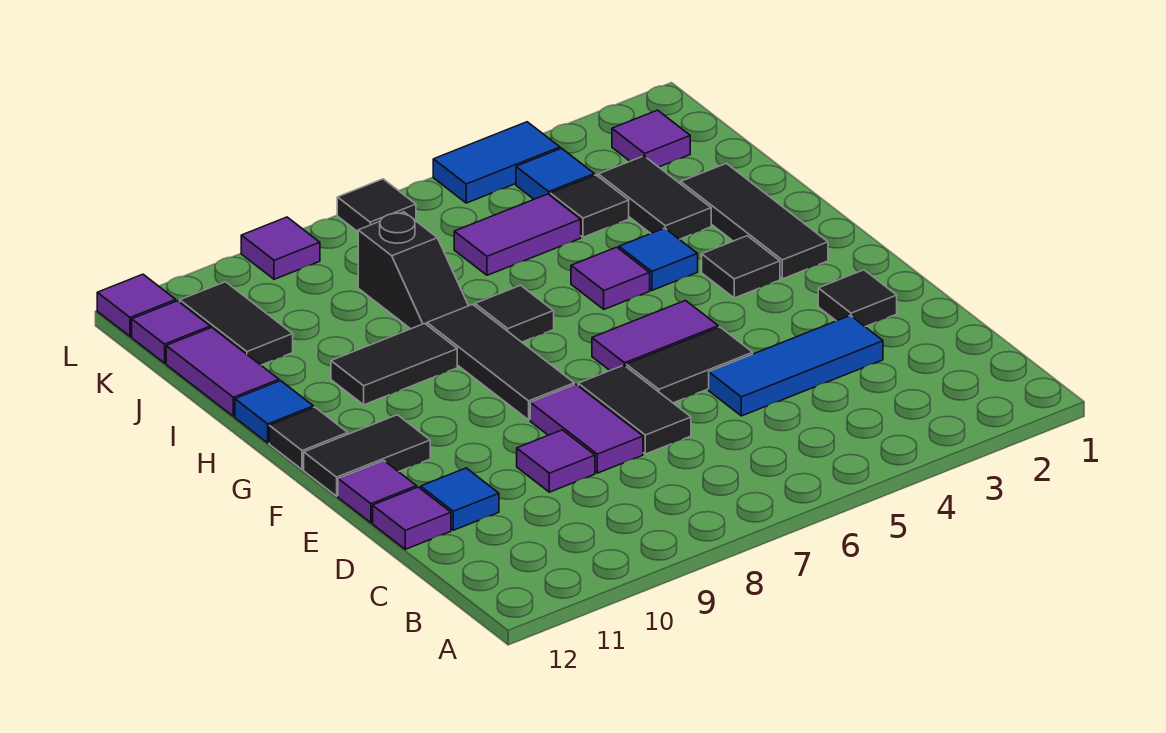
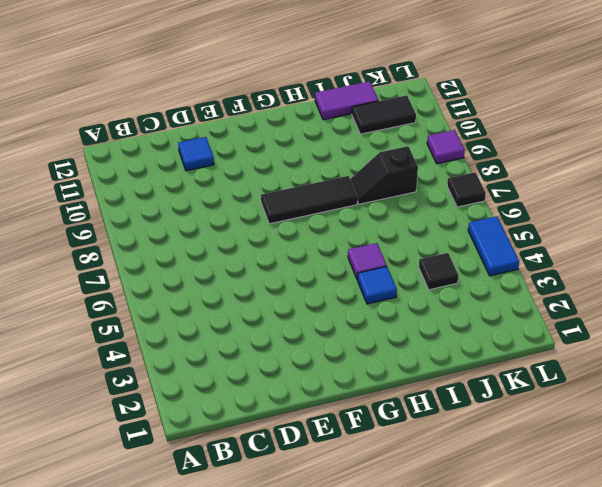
none -> blue 1x3 tile [709,316,883,416]
none -> black 1x2 tile [578,365,691,454]
none -> purple 1x2 tile [530,384,643,473]
none -> purple 1x1 tile [517,430,595,492]

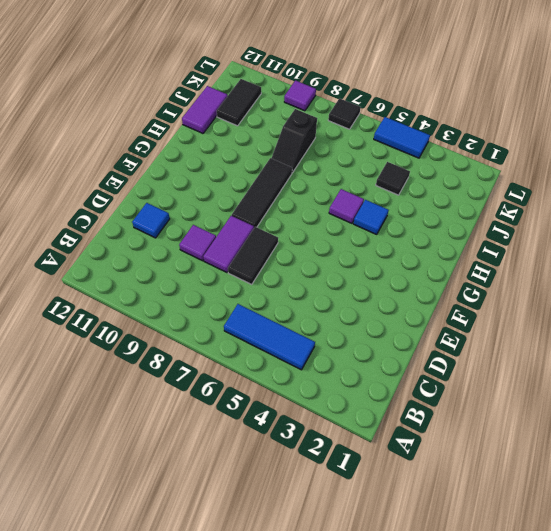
blue 1x3 tile [224,304,315,370] -> blue 1x3 tile moved to [709,316,883,416]
none -> purple 1x1 tile [373,487,451,549]
none -> black 1x1 tile [818,270,897,327]
none -> black 1x2 tile [626,327,753,403]
none -> purple 1x1 tile [338,461,417,523]

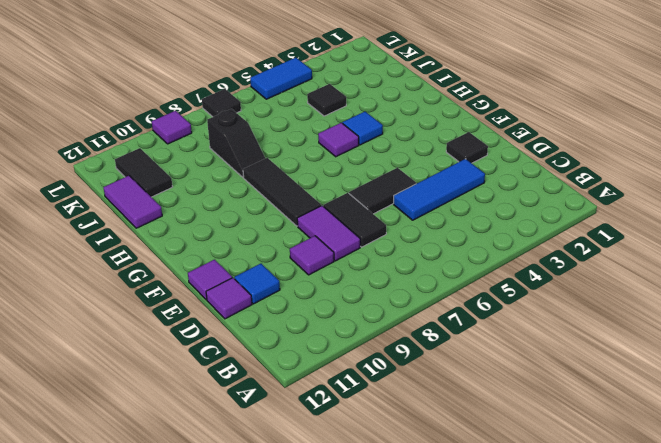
none -> purple 1x2 tile [592,301,718,370]
none -> black 1x2 tile [304,415,430,496]
none -> black 1x3 tile [681,163,828,279]
none -> black 1x1 tile [702,236,780,298]

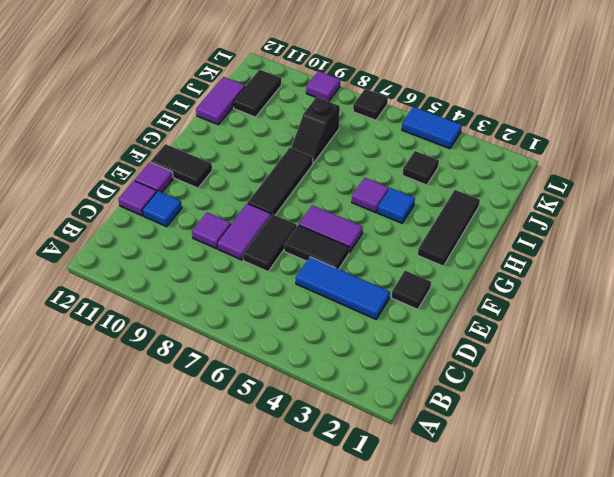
none -> black 1x1 tile [702,236,780,298]
none -> black 1x1 tile [269,407,348,470]
none -> black 1x1 tile [475,285,554,342]
none -> black 1x2 tile [331,323,457,405]

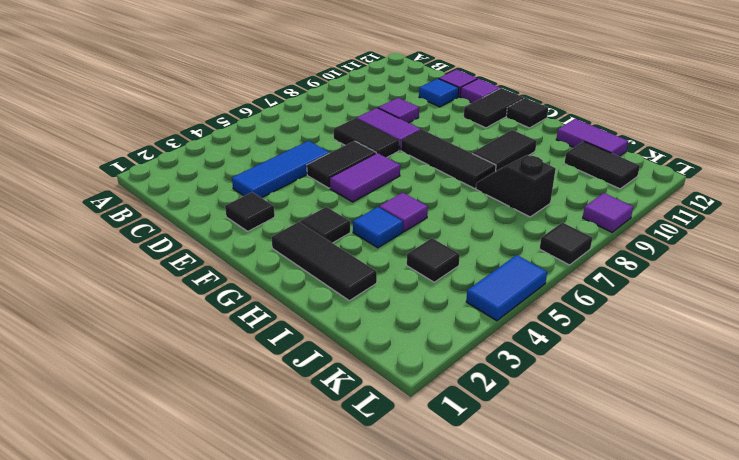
none -> black 1x1 tile [475,285,554,342]
none -> blue 1x1 tile [235,381,313,443]
none -> black 1x2 tile [598,156,711,239]
none -> purple 1x2 tile [454,194,581,275]

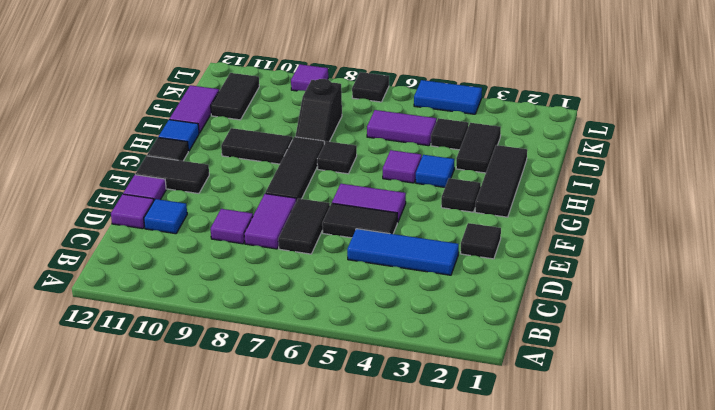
none -> purple 1x1 tile [612,110,690,167]
none -> blue 1x1 tile [516,148,594,199]
none -> purple 1x1 tile [132,301,210,363]
none -> purple 1x1 tile [97,274,176,337]

